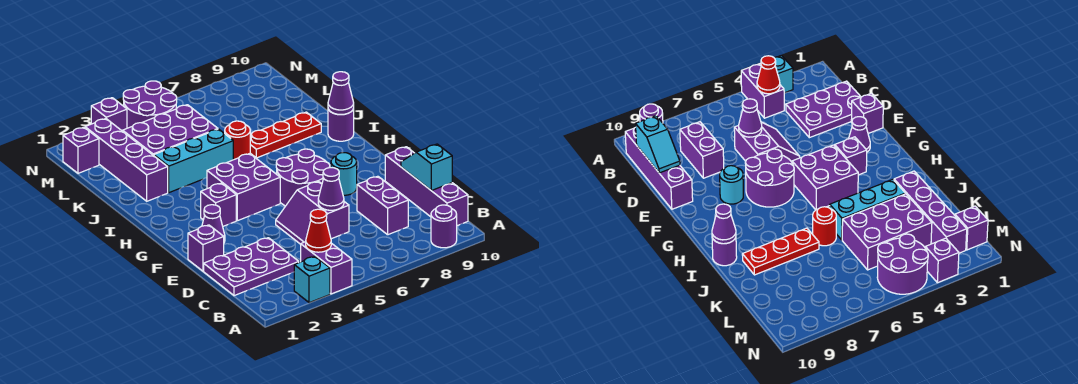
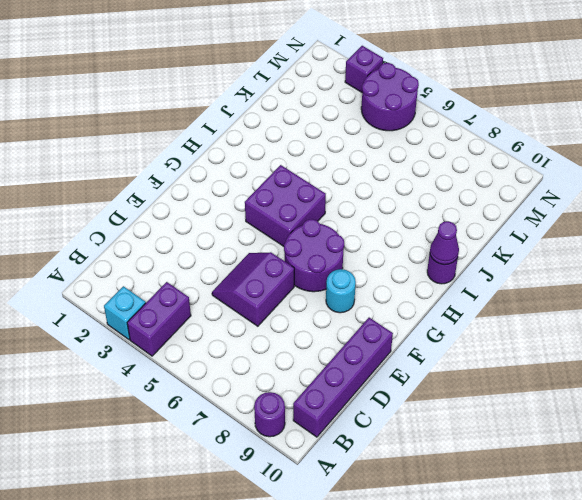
none -> purple 2x3 plate [204,238,299,296]
none -> purple 1x2 brick [357,176,408,235]
none -> purple 1x1 brick [188,225,224,271]

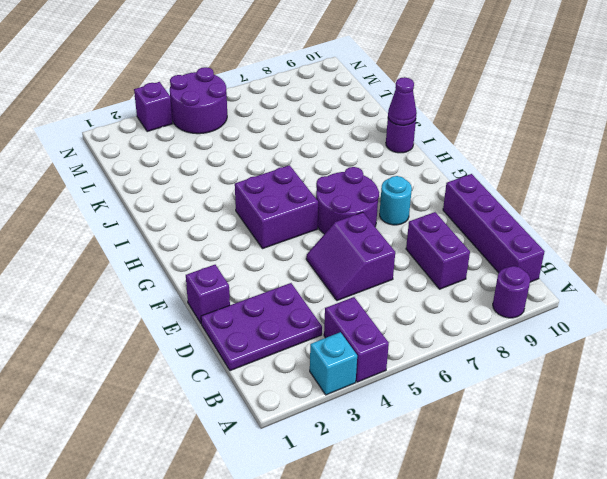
none -> purple 1x1 cone [202,205,225,242]
none -> purple 1x1 brick [201,183,236,226]
none -> purple 1x4 brick [85,119,168,201]

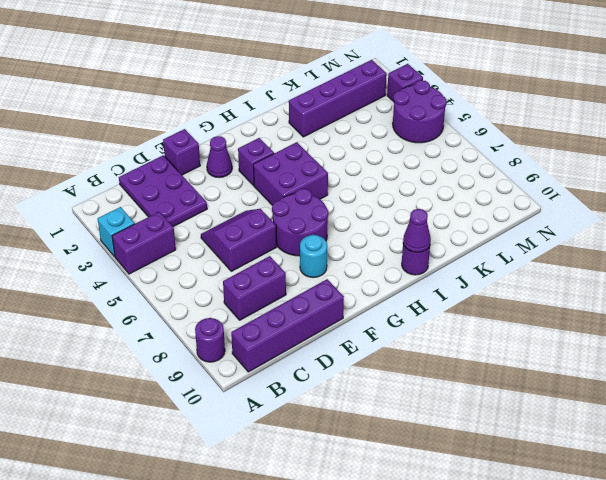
none -> cyan 1x3 brick [154,129,233,193]
none -> red 1x1 round brick [225,121,250,160]
none -> red 1x3 plate [250,112,321,158]

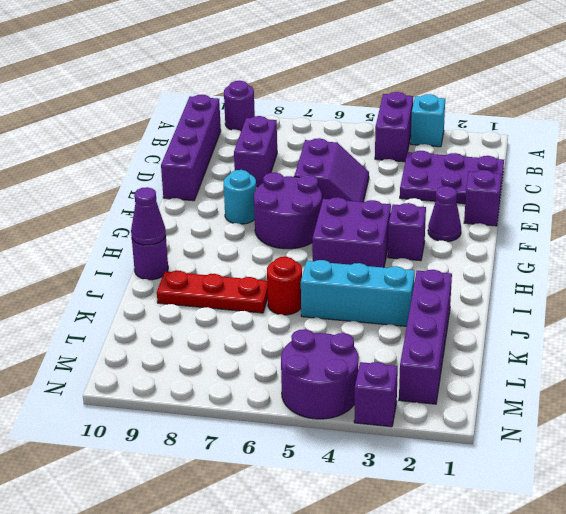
none -> purple 2x3 brick [123,105,218,156]
none -> purple 1x1 brick [63,127,99,173]
none -> red 1x1 cone [306,209,331,252]

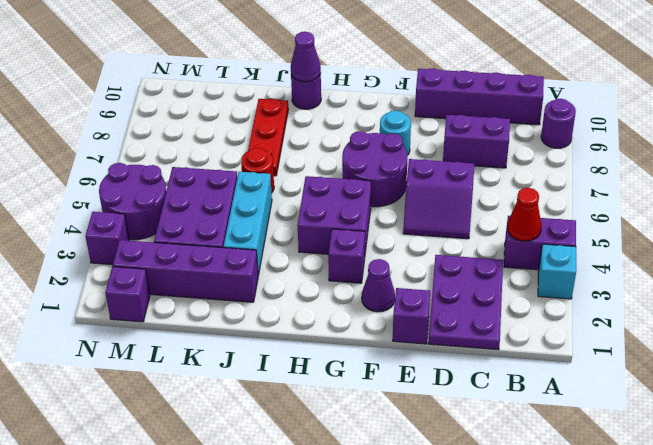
none -> cyan 1x2 slope [401,144,452,191]
none -> purple 1x1 cone [318,168,344,210]

